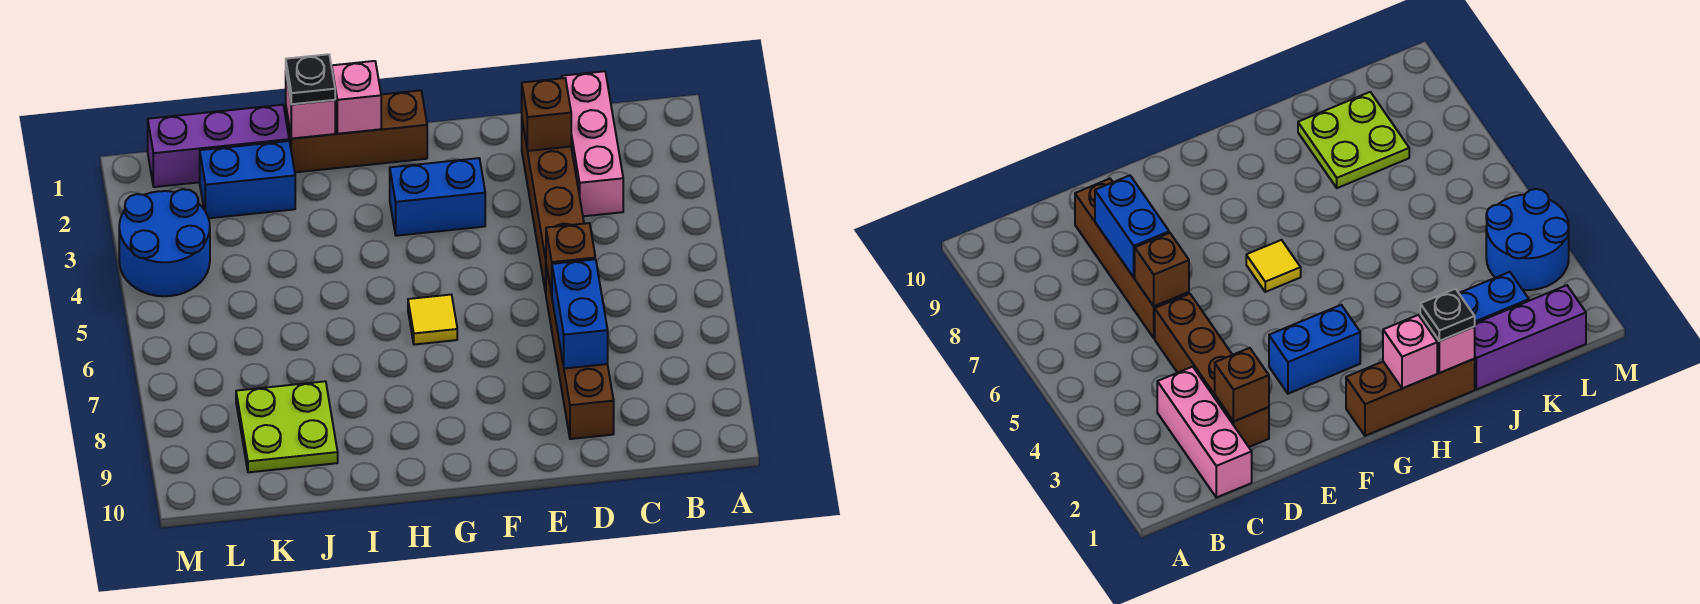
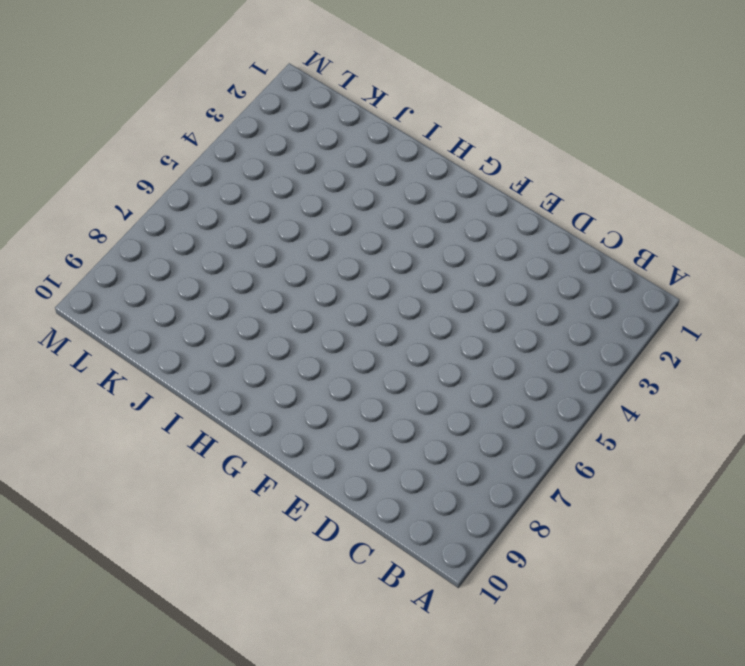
none -> pink 1x3 brick [562,71,623,216]
none -> brown 1x4 brick [522,122,584,293]
none -> brown 1x4 brick [546,265,614,439]

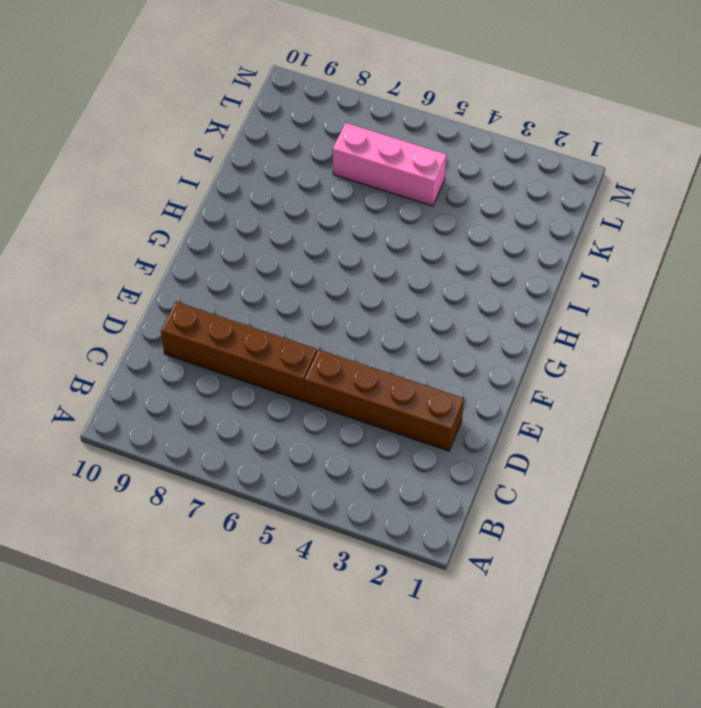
pink 1x3 brick [333,123,446,206] -> pink 1x3 brick moved to [562,71,623,216]
none -> blue 1x2 brick [390,158,485,236]
none -> brown 1x3 brick [286,90,427,172]
none -> yellow 1x1 tile [408,295,457,345]

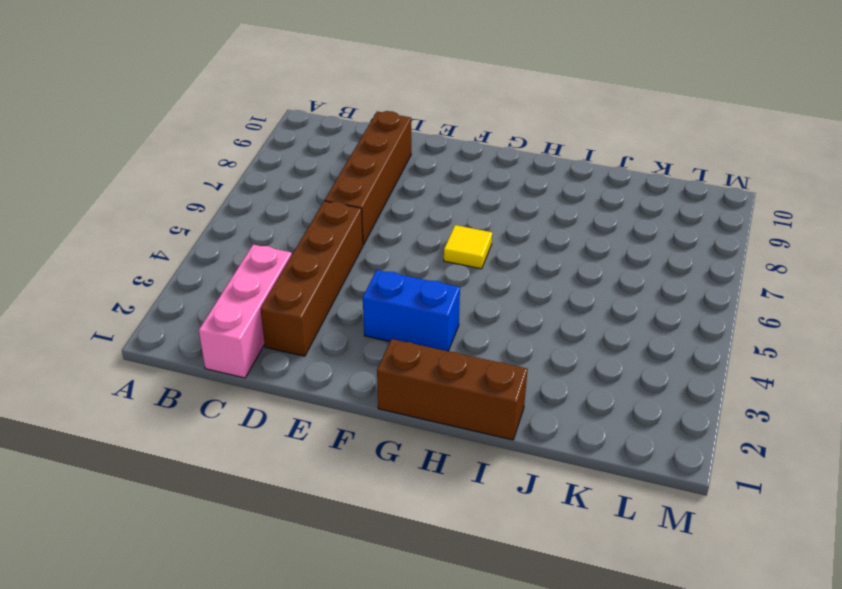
none -> purple 1x3 brick [148,105,289,187]
none -> blue 1x2 brick [200,141,295,218]
none -> lime 2x2 plate [236,381,338,472]

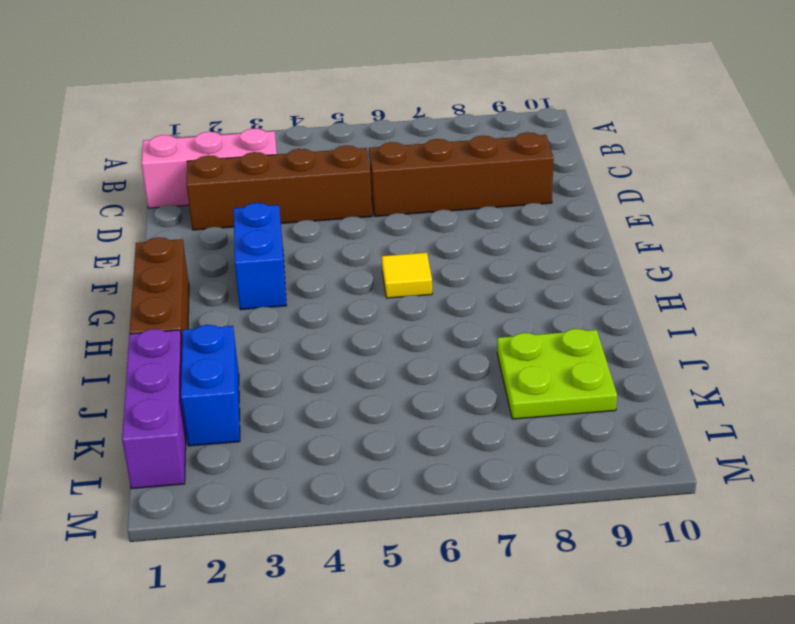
none -> blue 2x2 round brick [119,189,210,296]
none -> brown 1x1 brick [522,78,571,151]
none -> brown 1x1 brick [546,223,595,295]

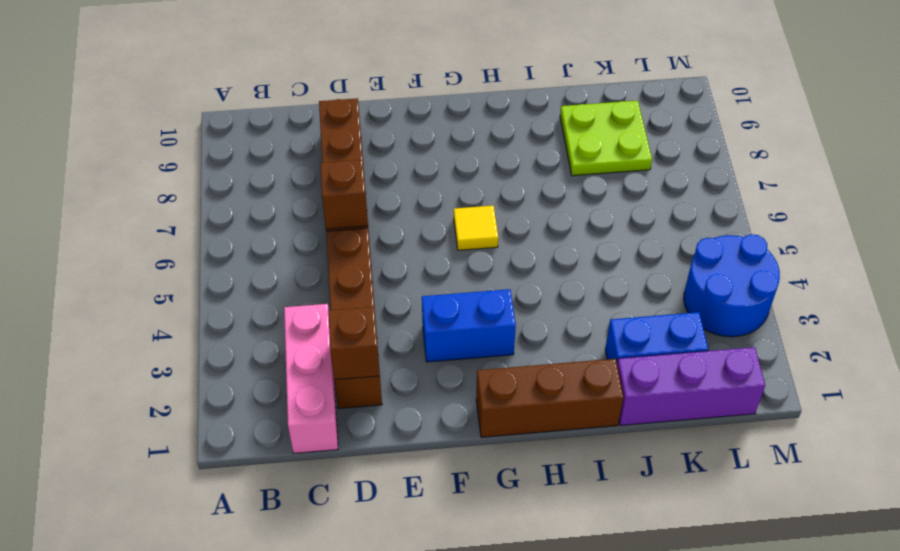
none -> blue 1x2 brick [552,259,608,368]
none -> pink 1x1 brick [332,61,381,134]
none -> pink 1x1 brick [286,75,335,139]

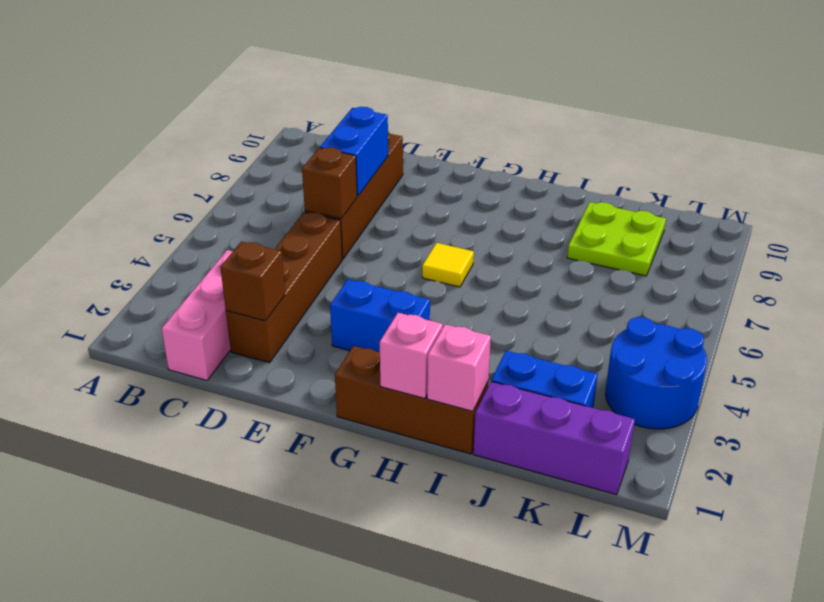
none -> black 1x1 plate [286,54,335,104]

